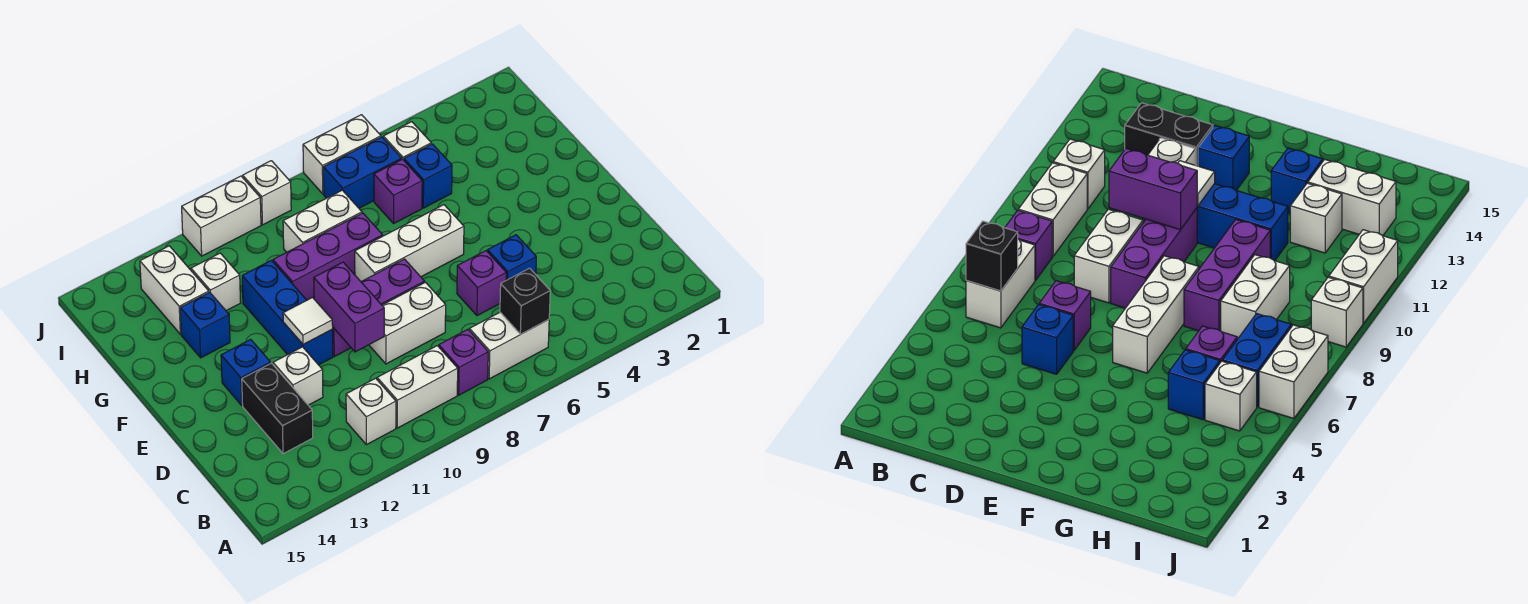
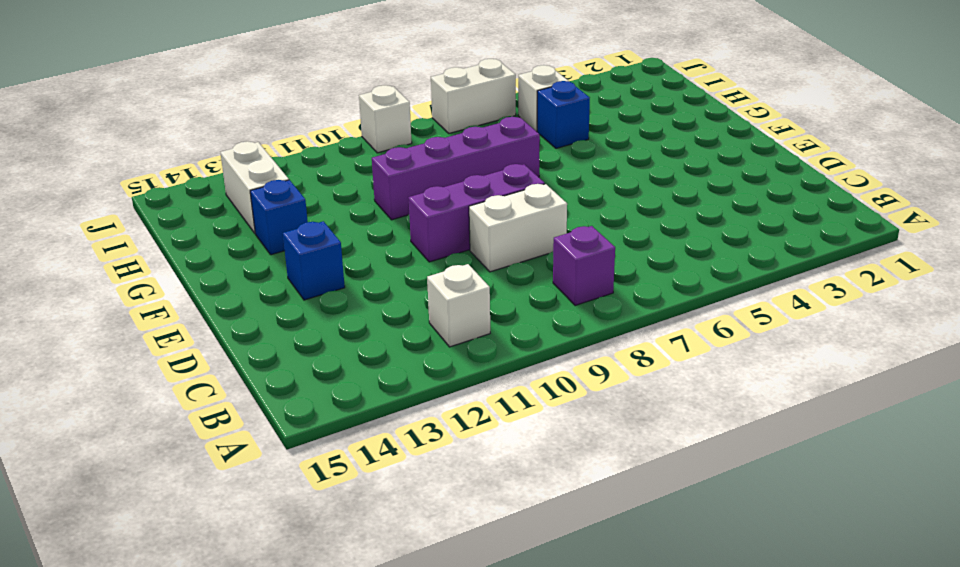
purple 1x4 brick [372,117,540,220] -> purple 1x3 brick [273,213,383,300]
none -> white 1x2 brick [469,312,549,379]
none -> white 1x2 brick [377,346,458,428]
none -> black 1x2 brick [242,363,313,454]

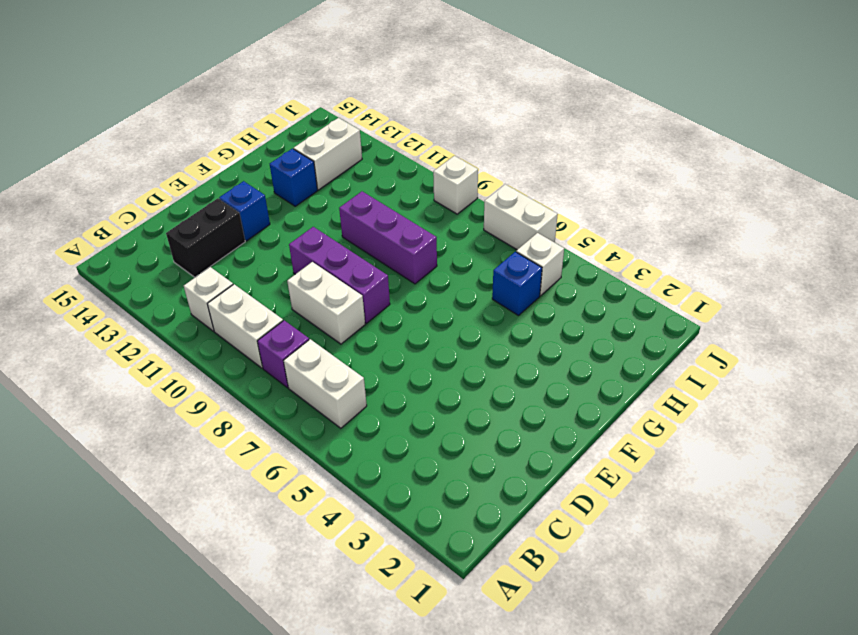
none -> blue 1x1 brick [488,235,536,280]
none -> purple 1x1 brick [457,251,506,316]
none -> white 1x1 brick [273,347,323,405]

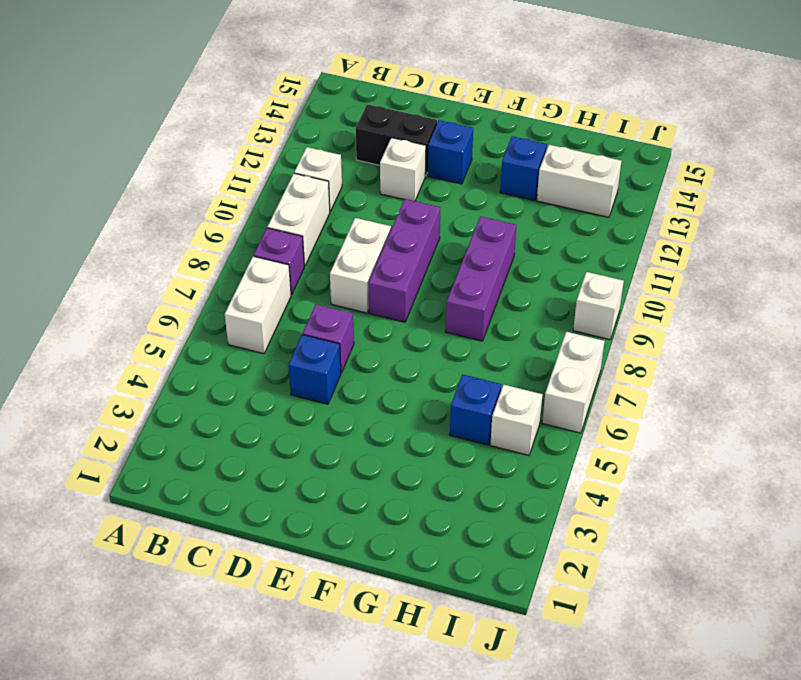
none -> blue 1x3 brick [242,260,333,365]
none -> white 1x3 brick [355,205,464,281]
none -> purple 1x1 brick [374,159,422,223]

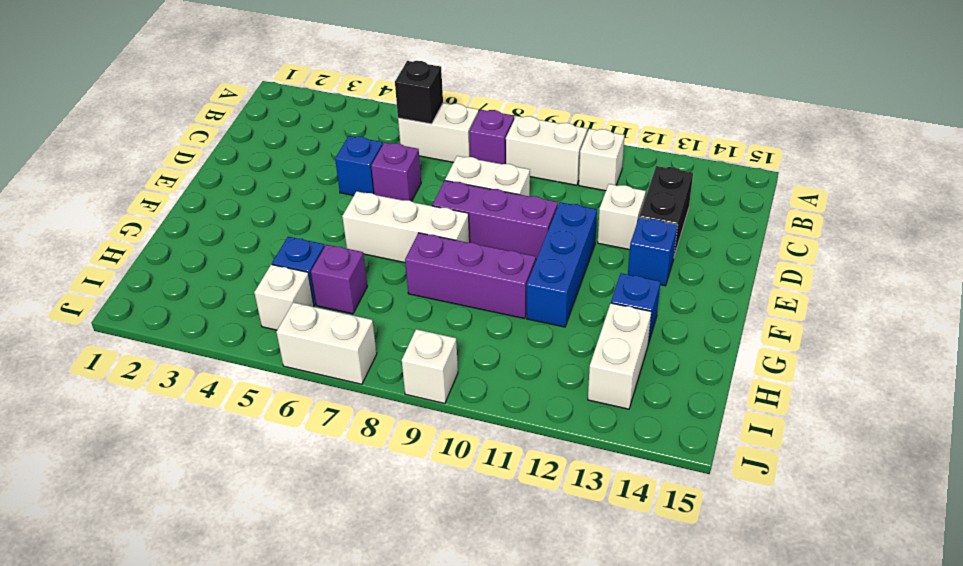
none -> white 1x2 brick [283,190,362,252]
none -> white 1x1 brick [191,253,241,311]
none -> blue 1x2 brick [323,137,402,208]

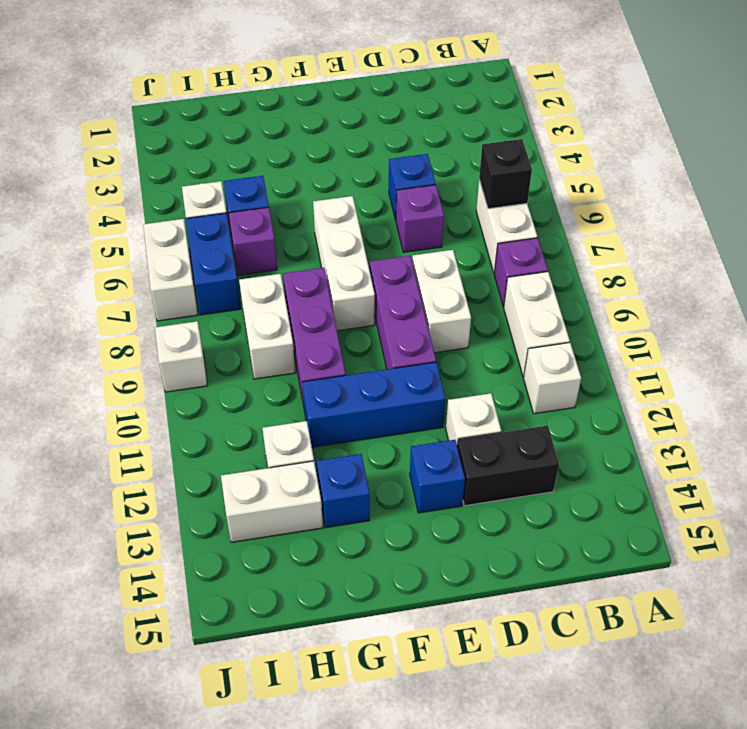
none -> white 1x2 brick [182,176,261,256]
none -> purple 1x2 brick [314,262,384,352]
none -> white 1x1 tile [283,298,333,344]

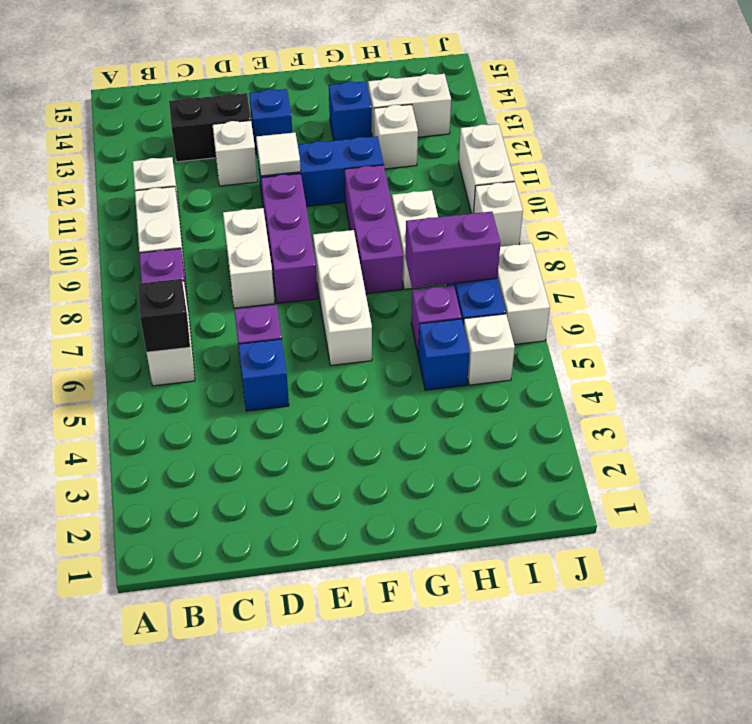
purple 1x2 brick [405,212,500,288] -> purple 1x2 brick moved to [314,262,384,352]

